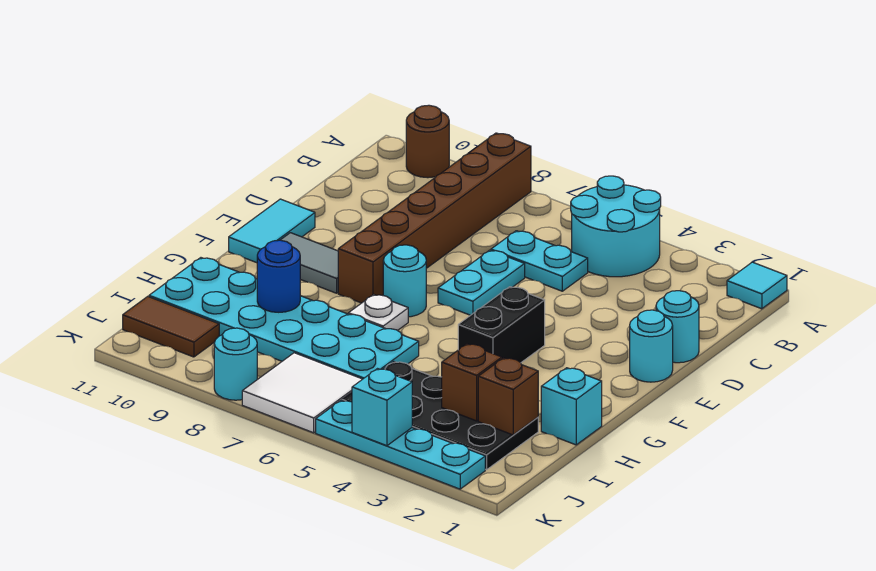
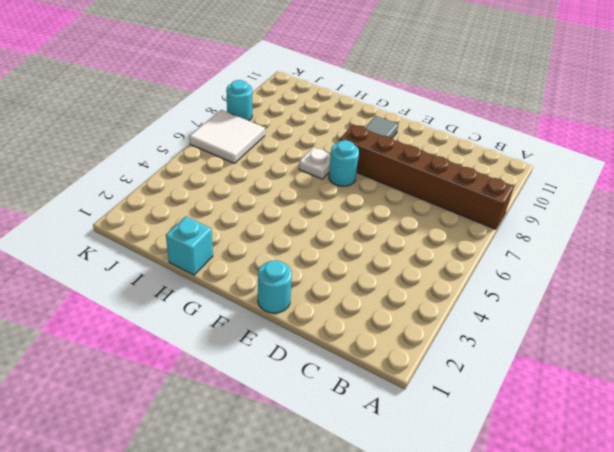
none -> cyan 1x1 tile [727,262,787,309]
none -> cyan 2x2 round brick [571,176,661,277]
none -> brown 1x1 round brick [406,105,449,178]

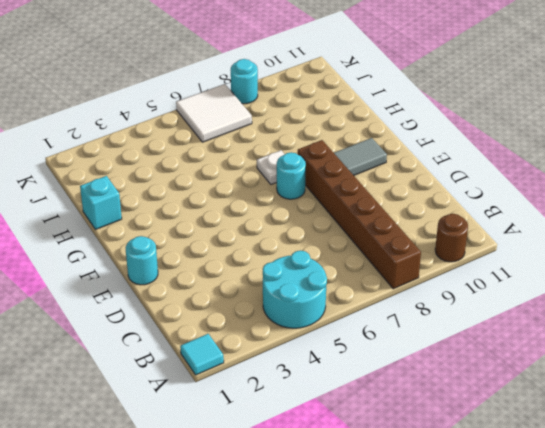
none -> cyan 1x2 plate [491,231,588,291]
none -> cyan 1x1 round brick [656,291,699,363]
none -> cyan 1x2 plate [438,250,525,315]

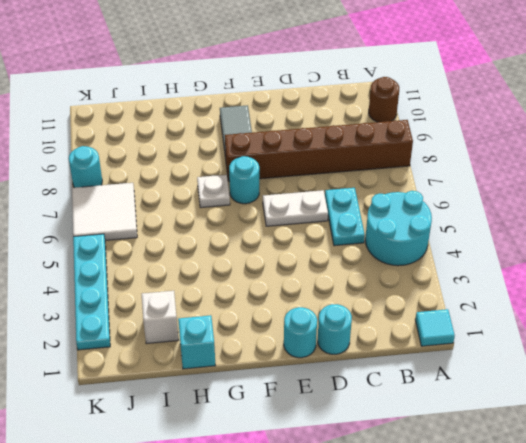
white 1x2 plate [263,190,328,226] -> cyan 1x2 plate [438,250,525,315]
white 1x1 brick [142,291,178,344] -> black 2x4 plate [342,362,538,470]
none -> cyan 1x2 tile [229,199,315,263]
none -> black 1x2 brick [458,287,545,363]
none -> cyan 2x6 plate [149,258,419,379]

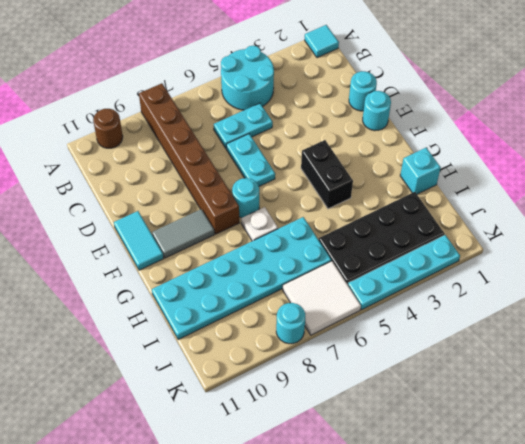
none -> brown 1x2 tile [123,296,219,357]
none -> blue 1x1 round brick [257,240,300,312]
none -> brown 1x1 brick [478,358,538,435]

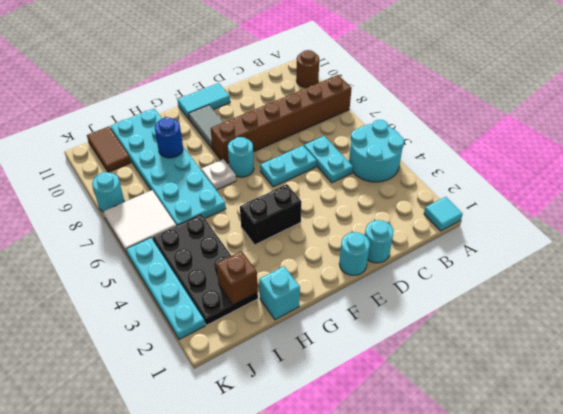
none -> brown 1x1 brick [442,344,502,421]
none -> cyan 1x1 brick [352,369,412,446]

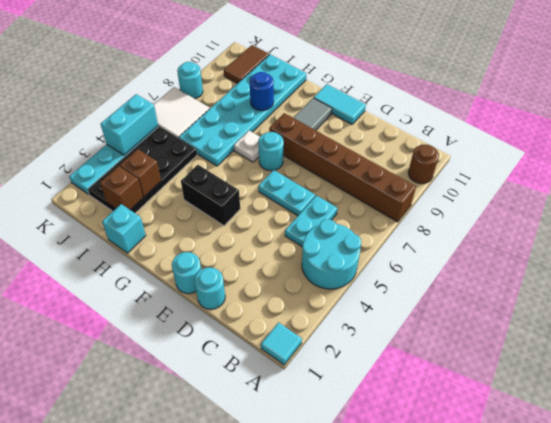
cyan 1x2 brick [101,94,158,155] -> cyan 1x1 brick [352,369,412,446]

